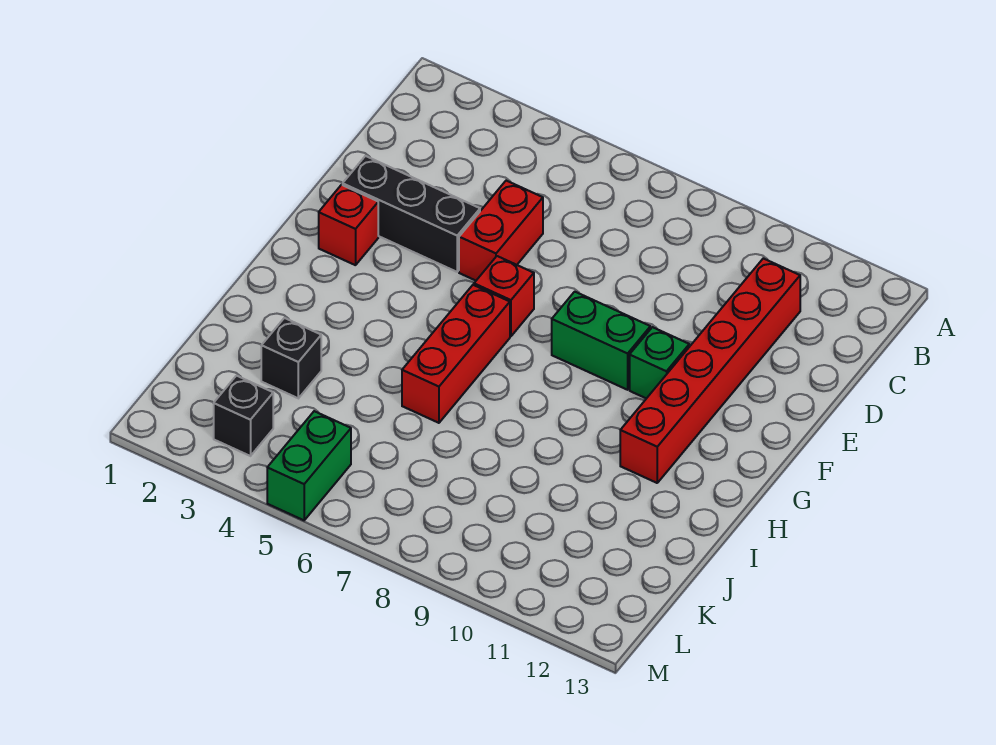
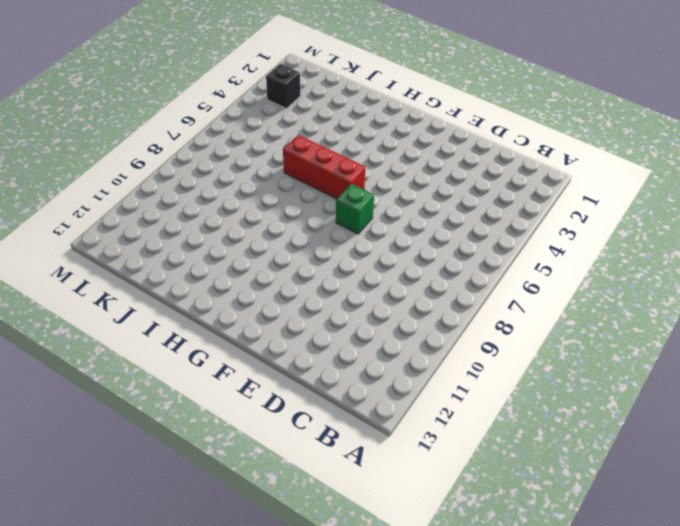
green 1x1 brick [336,184,374,234] -> green 1x1 brick moved to [630,327,689,398]
none -> red 1x6 brick [620,258,800,483]
none -> red 1x2 brick [459,181,543,281]

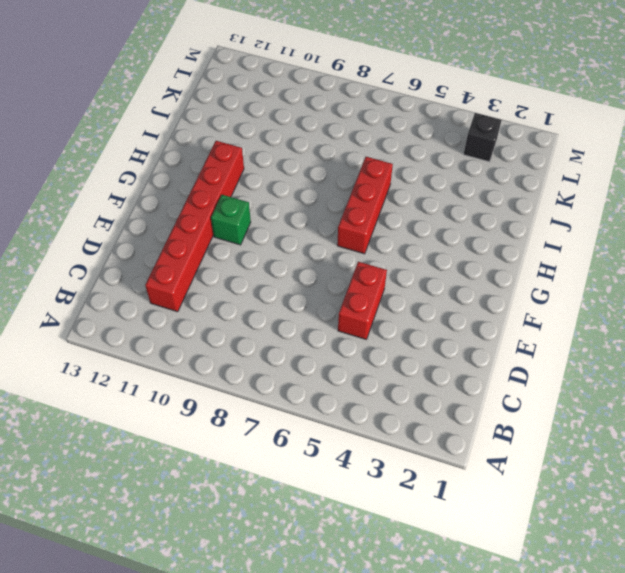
none -> black 1x3 brick [343,156,480,272]
none -> red 1x1 brick [319,185,378,265]

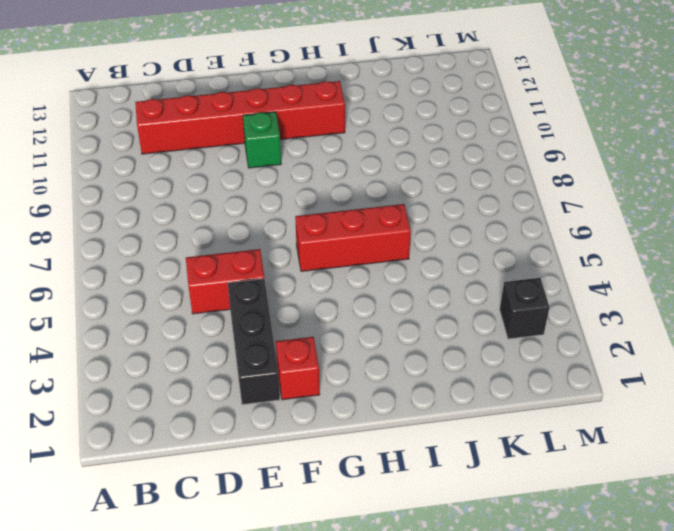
none -> red 1x1 brick [474,256,534,336]
none -> green 1x2 brick [552,292,650,390]

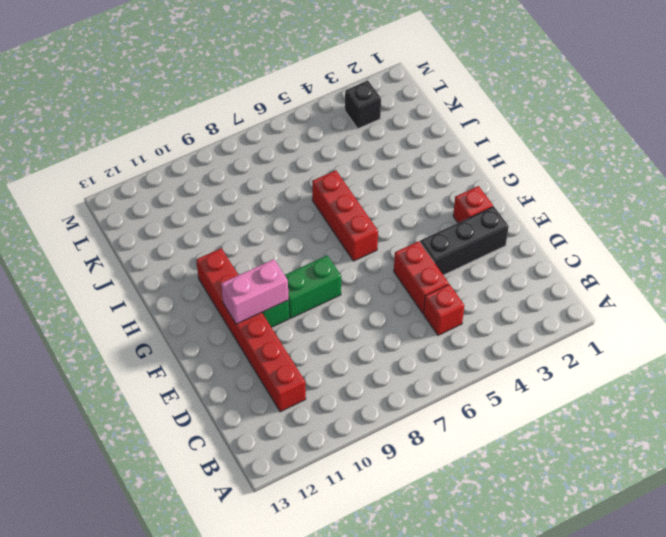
red 1x1 brick [423,284,464,335] -> red 1x1 brick moved to [474,256,534,336]
pink 1x2 brick [221,259,289,324] -> none
none -> black 1x1 brick [261,318,321,398]
none -> green 1x2 brick [267,411,351,520]

